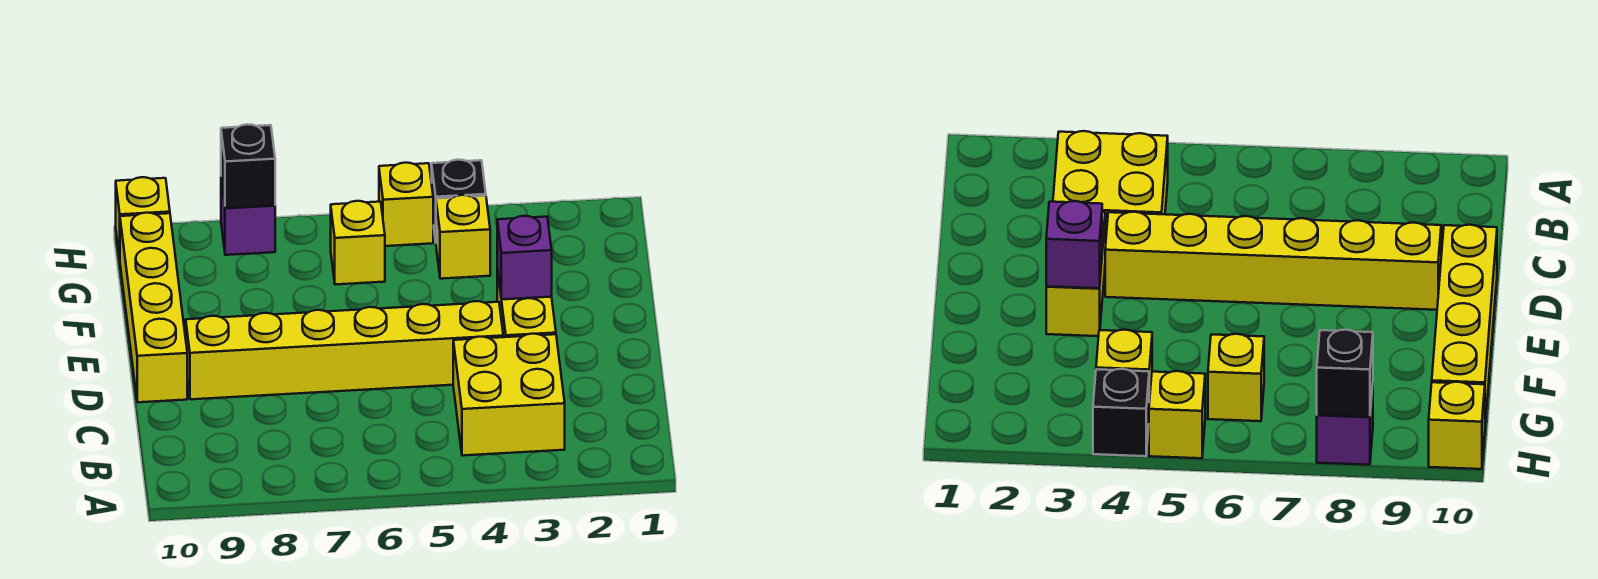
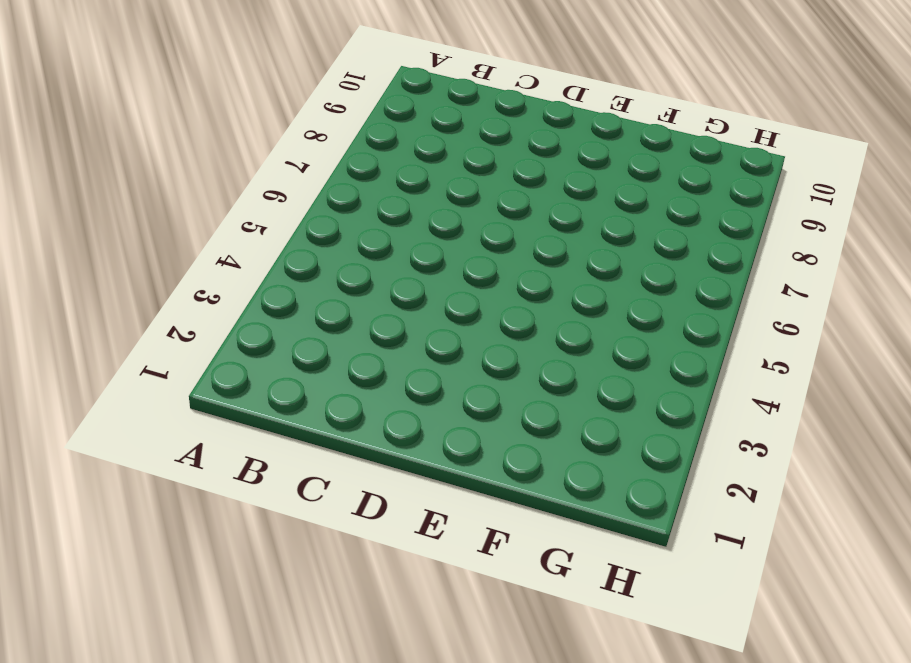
none -> yellow 2x2 brick [453,334,565,456]
none -> yellow 1x2 brick [497,268,556,337]
none -> yellow 1x6 brick [186,301,503,399]

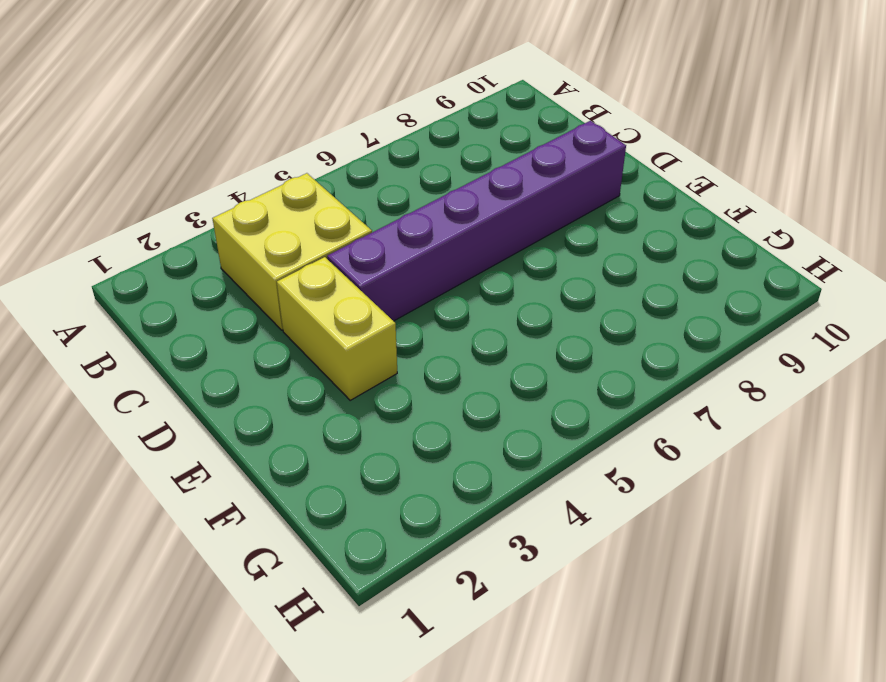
purple 1x6 brick [327,121,626,321] -> yellow 1x6 brick [186,301,503,399]
none -> yellow 1x4 brick [120,213,187,402]
none -> yellow 1x1 brick [436,195,490,279]
none -> yellow 1x1 brick [331,201,385,285]

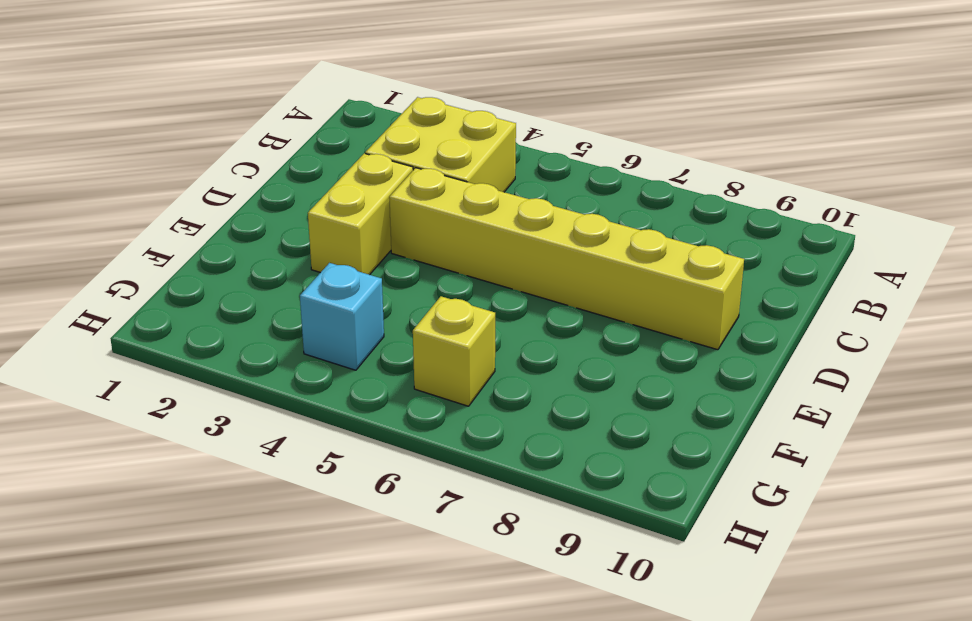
cyan 1x1 brick [300,263,384,370] -> yellow 1x1 brick [436,195,490,279]
none -> yellow 1x4 brick [120,213,187,402]
none -> black 1x1 brick [432,160,486,241]
none -> yellow 1x1 brick [379,163,433,246]

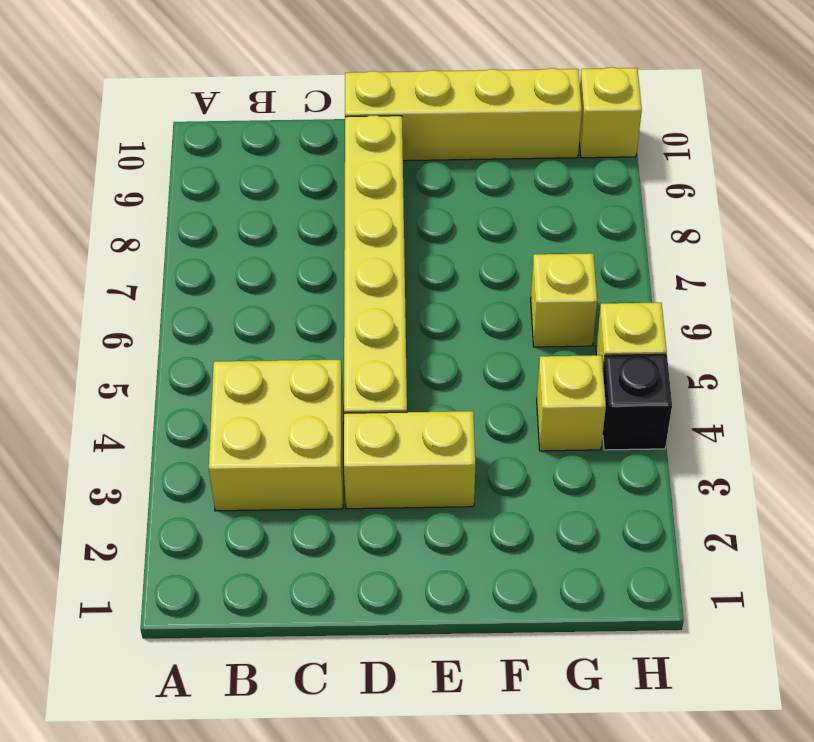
none -> purple 1x1 brick [221,179,275,255]
none -> purple 1x1 brick [497,216,552,300]
none -> black 1x1 brick [221,124,275,208]

